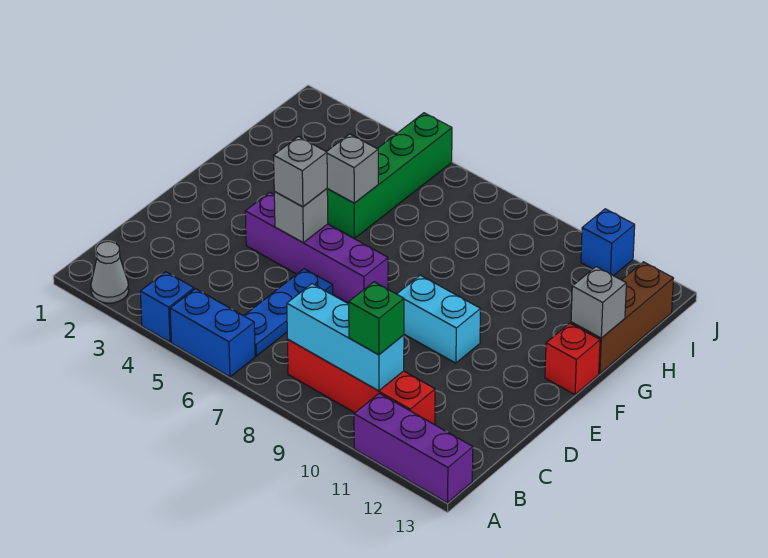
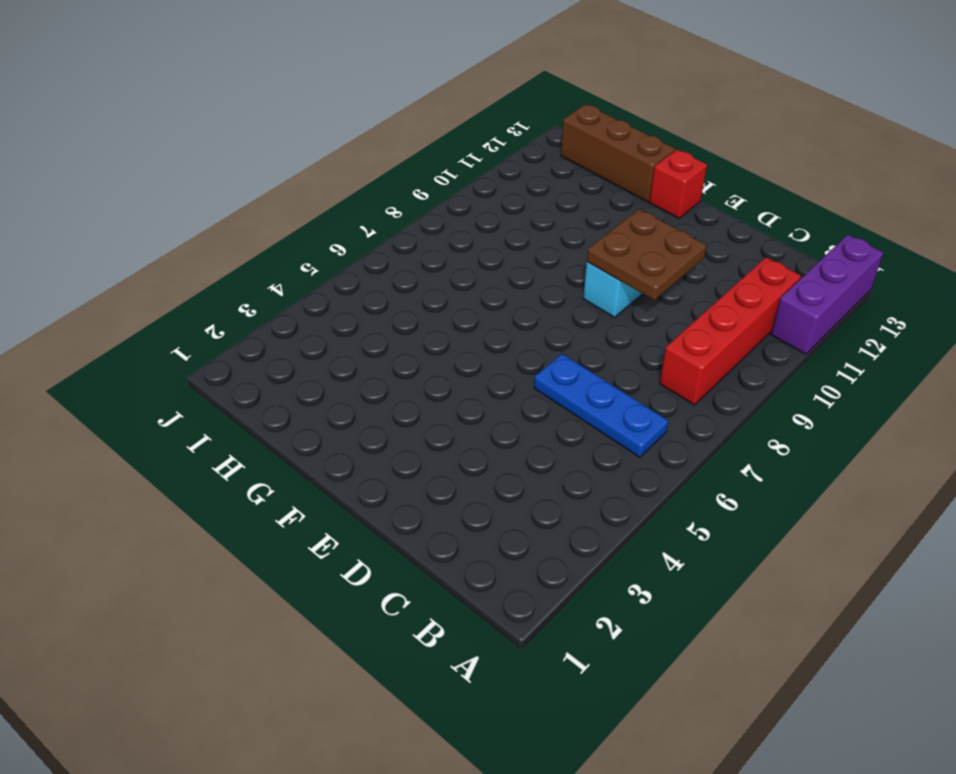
brown 2x2 plate [587,209,707,300] -> none
none -> grey 1x1 cone [91,242,129,303]
none -> blue 1x1 brick [140,272,194,342]
none -> blue 1x2 brick [170,289,255,377]

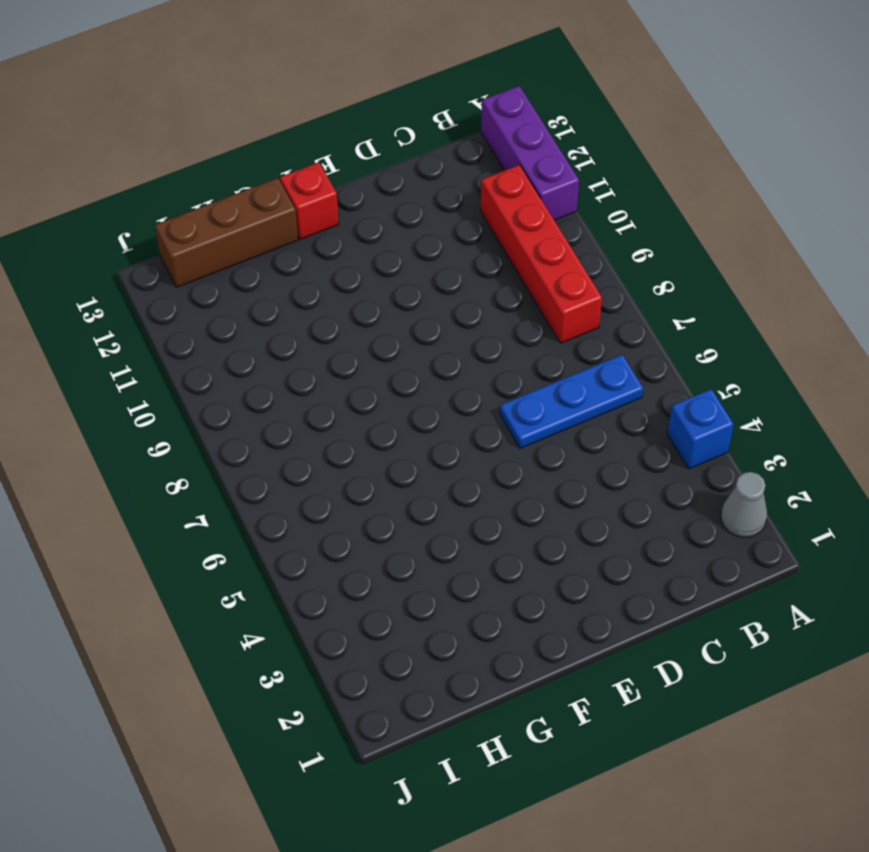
none -> blue 1x2 brick [170,289,255,377]
none -> purple 1x4 brick [245,192,388,303]
none -> cyan 1x2 brick [397,275,481,363]

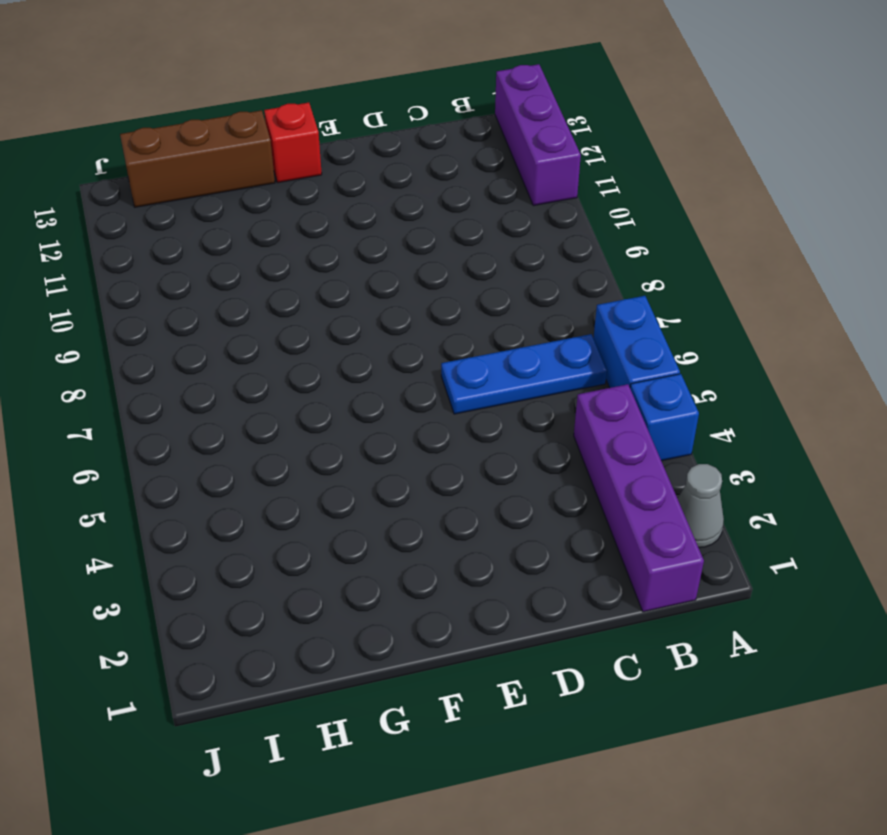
purple 1x4 brick [574,384,704,612] -> purple 1x4 brick moved to [245,192,388,303]
none -> red 1x4 brick [287,339,435,424]
none -> cyan 1x2 brick [397,275,481,363]
none -> green 1x4 brick [327,113,452,238]

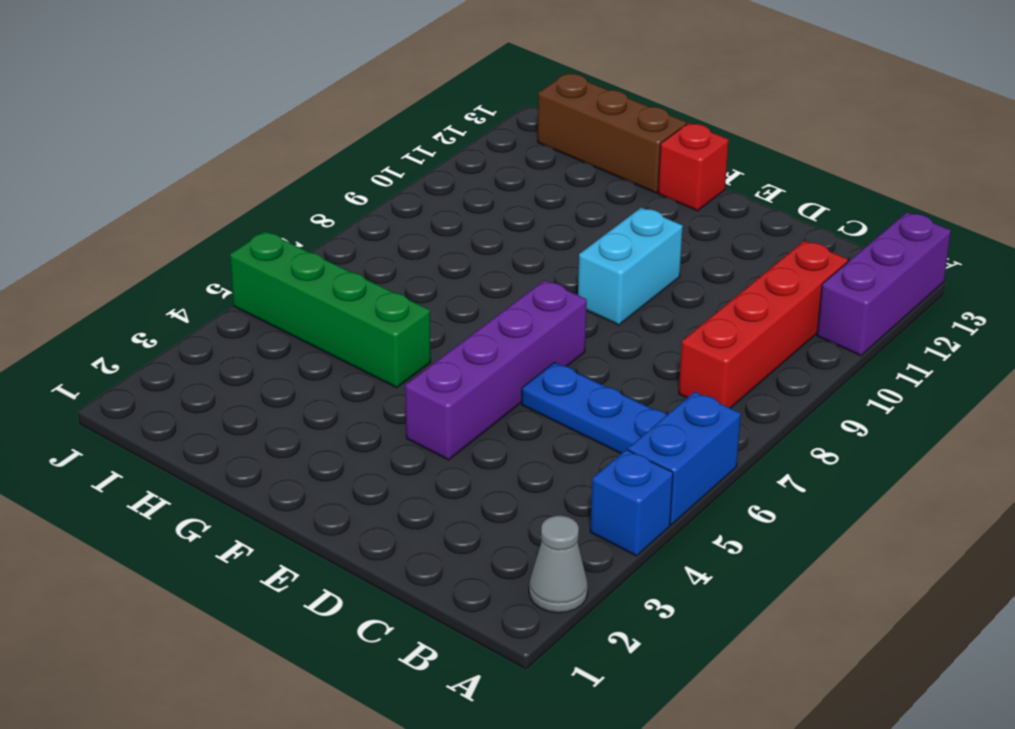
none -> blue 1x1 brick [581,209,635,276]
none -> cyan 1x3 brick [287,284,404,391]
none -> grey 1x1 brick [274,189,328,242]

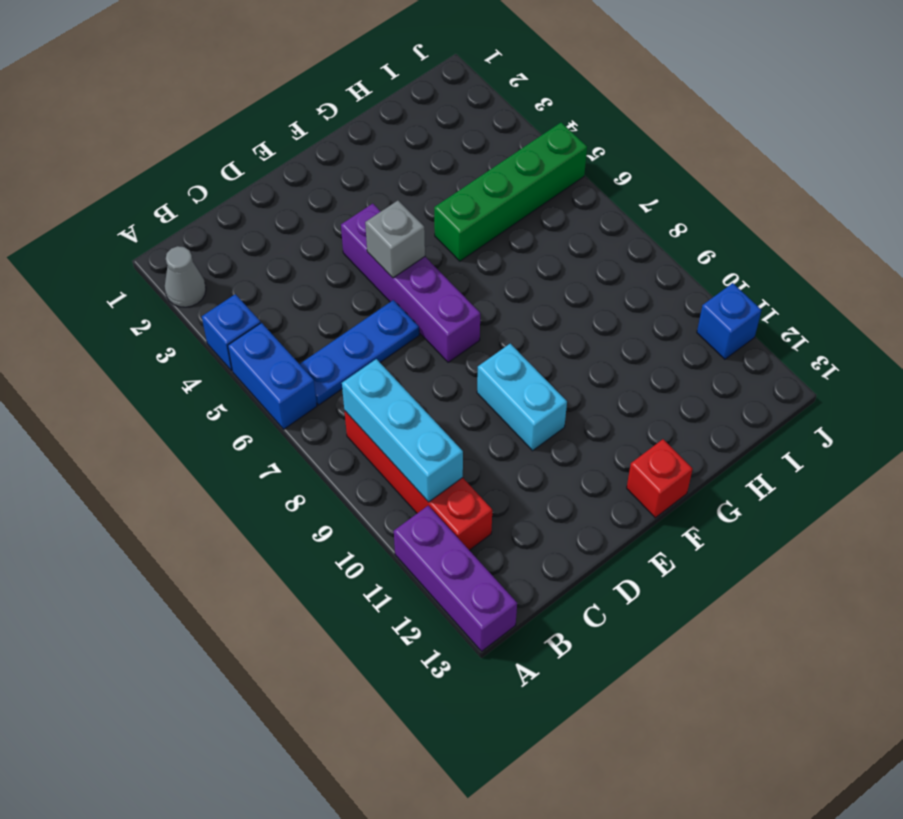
none -> brown 1x3 brick [571,262,673,374]
none -> grey 1x1 brick [327,134,378,203]
none -> grey 1x1 brick [571,267,626,338]

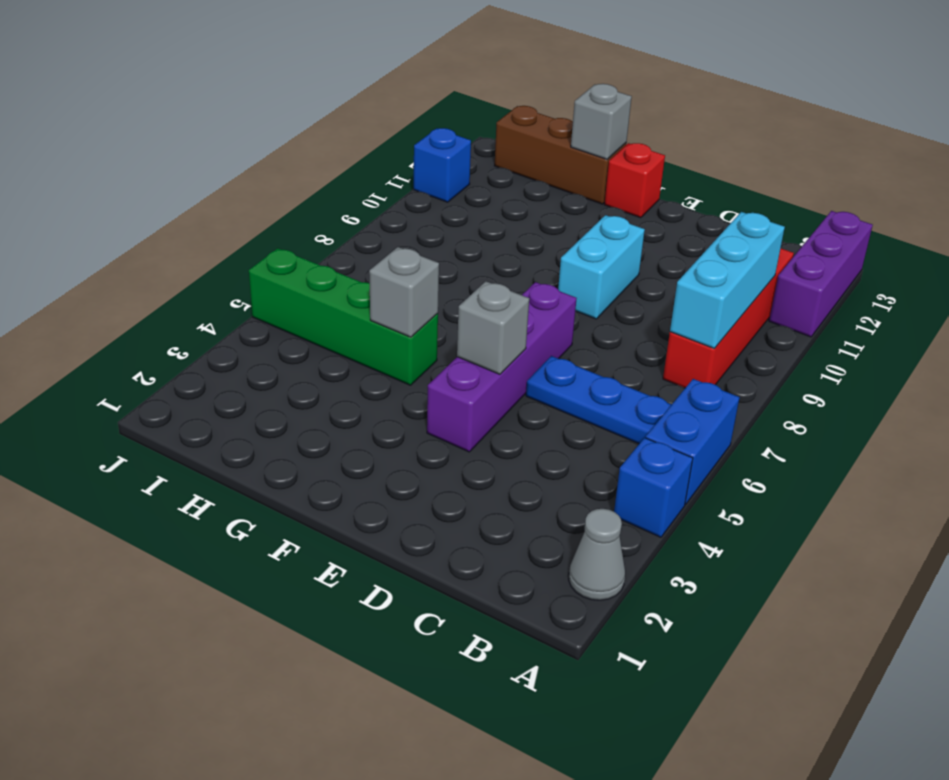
none -> green 1x1 brick [349,282,404,355]
none -> grey 1x1 brick [274,137,327,207]

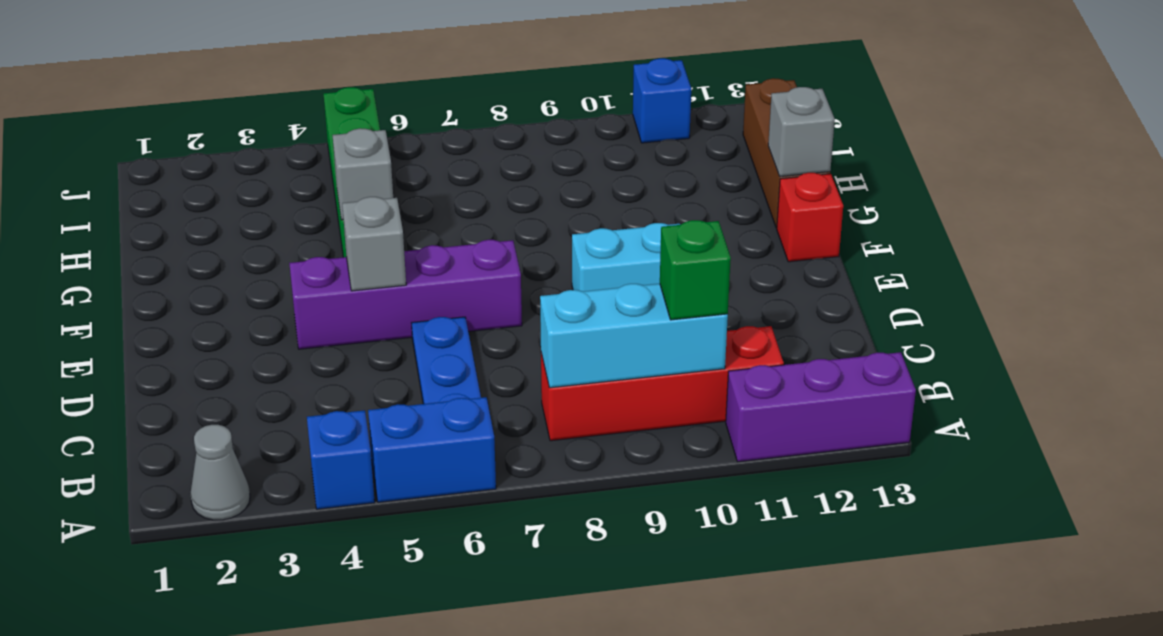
none -> grey 1x1 brick [274,137,327,207]

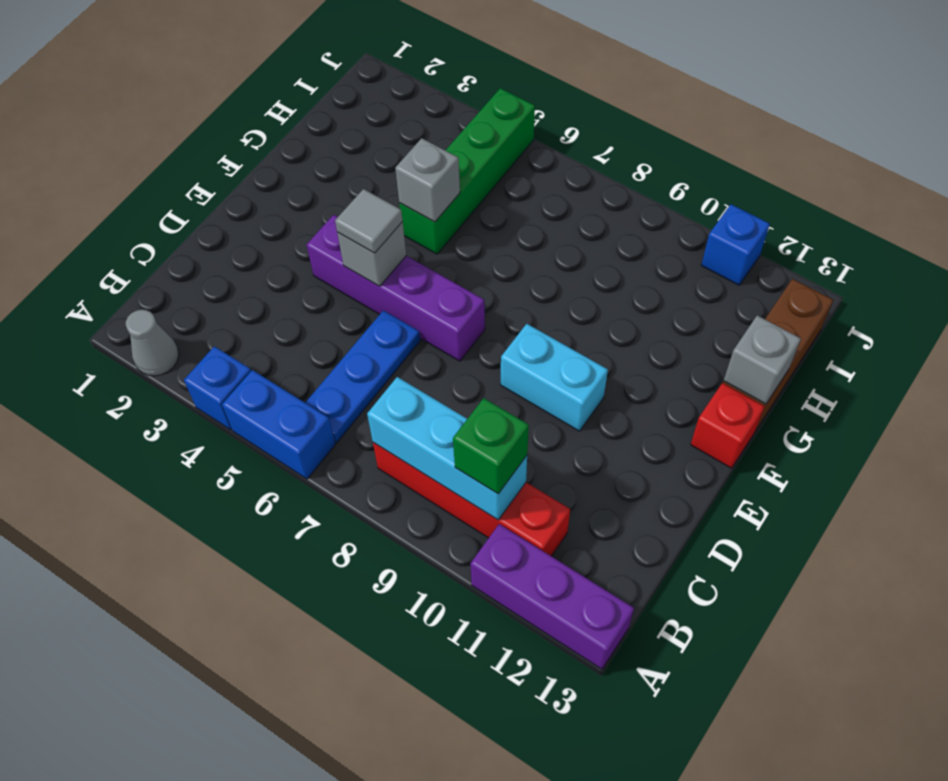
grey 1x1 tile [335,189,403,253] -> grey 1x1 brick [274,137,327,207]

